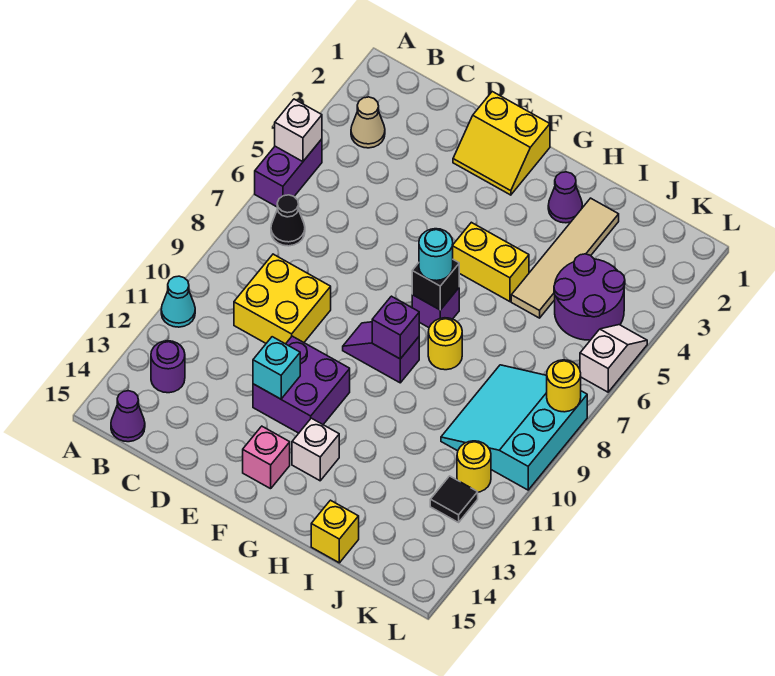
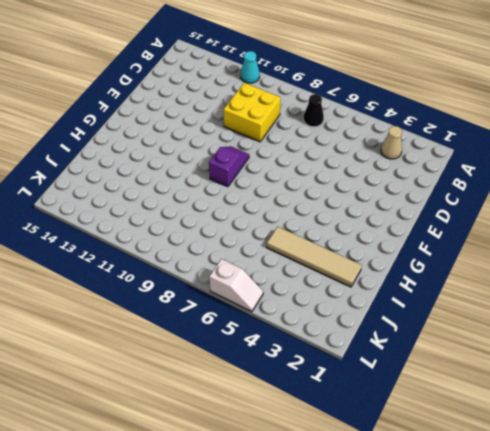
none -> purple 1x2 brick [255,139,322,207]
none -> purple 1x1 round brick [151,341,185,393]
none -> purple 1x1 cone [111,391,145,442]

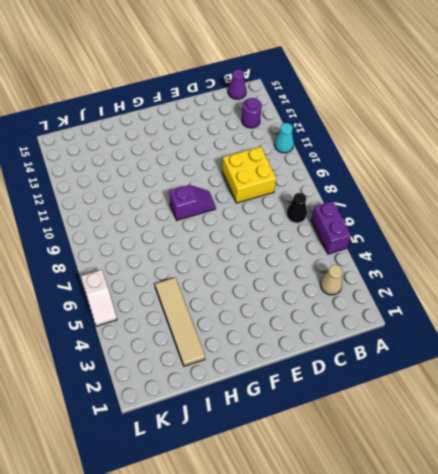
none -> yellow 2x2 slope [453,92,550,195]
none -> purple 2x2 brick [253,336,350,433]
none -> pink 1x1 brick [243,426,290,489]

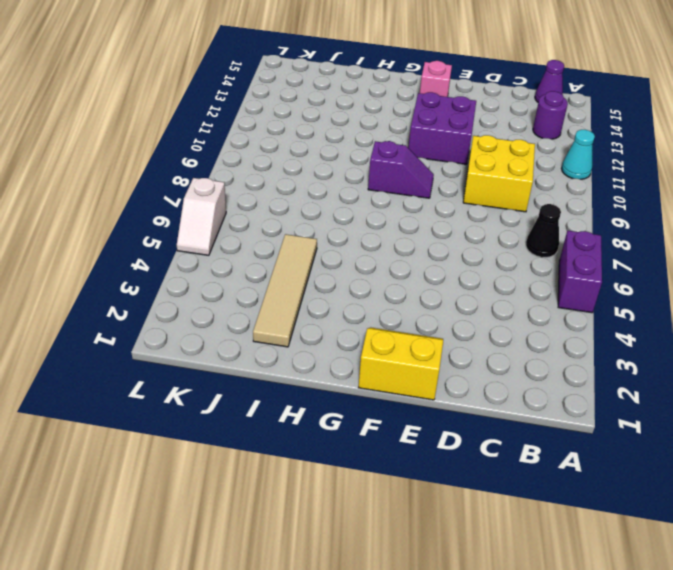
none -> tan 1x1 cone [351,97,385,148]
none -> yellow 1x2 brick [453,222,529,302]
none -> purple 1x1 brick [412,288,459,328]

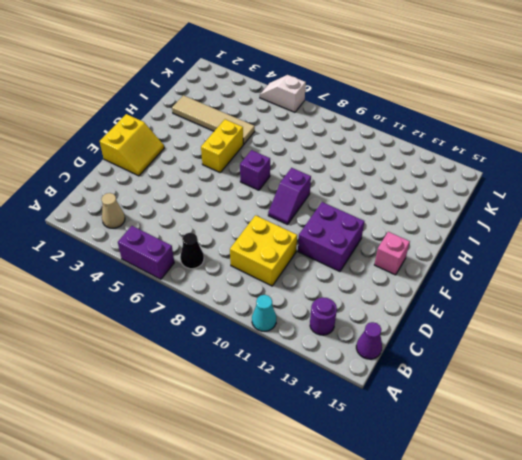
none -> white 1x1 brick [292,418,339,481]
none -> purple 1x1 cone [548,172,582,223]
none -> yellow 1x1 round brick [428,318,462,370]

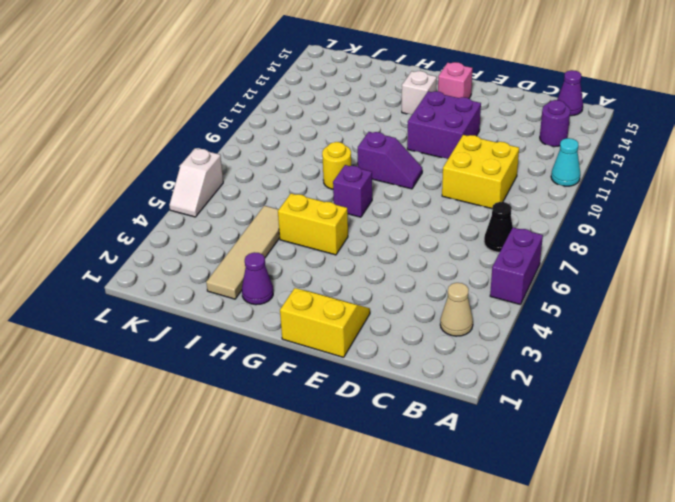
none -> yellow 1x1 brick [311,500,359,563]
none -> purple 2x2 round brick [554,254,625,340]
none -> cyan 3x3 slope [441,365,587,490]

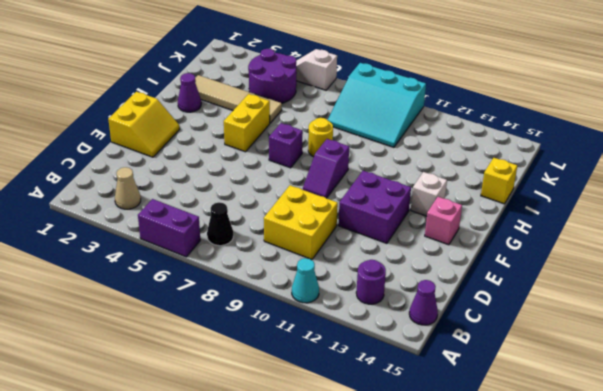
none -> yellow 1x1 round brick [457,441,491,492]
none -> black 1x1 tile [430,476,478,522]
none -> white 1x1 brick [275,99,322,162]

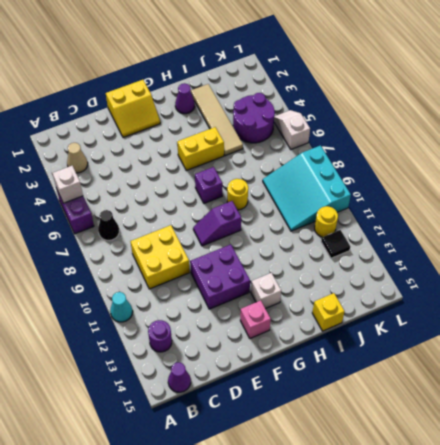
none -> cyan 1x1 brick [253,337,300,399]
none -> black 1x1 brick [412,260,459,310]
none -> purple 1x1 brick [372,296,419,359]

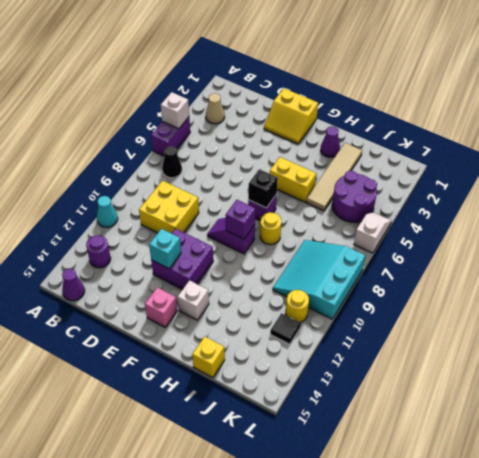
none -> yellow 1x1 round brick [547,360,581,412]
none -> cyan 1x1 round brick [419,229,453,281]

